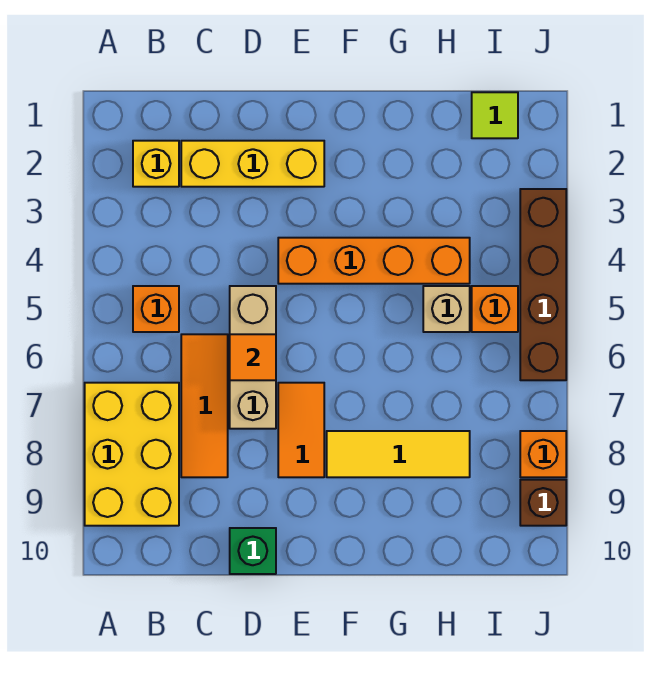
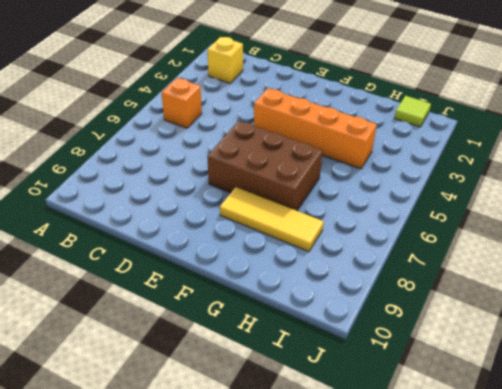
brown 2x3 brick [207,121,323,211] -> orange 1x2 tile [278,383,324,477]
none -> yellow 2x3 brick [85,383,179,526]
none -> yellow 1x3 brick [181,141,324,187]
none -> orange 1x3 tile [181,334,228,477]

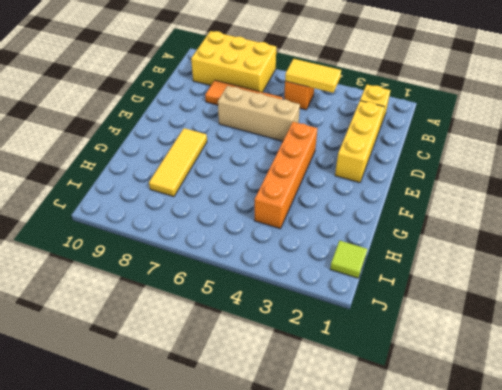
yellow 1x2 tile [285,59,341,93] -> none
none -> green 1x1 brick [230,528,276,574]
none -> orange 1x2 tile [278,383,324,477]
none -> tan 1x1 brick [423,286,470,332]

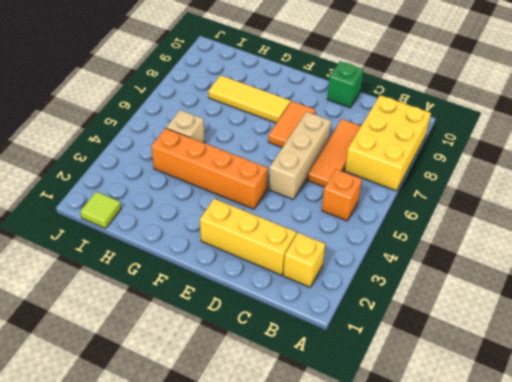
none -> orange 1x1 brick [472,286,518,332]
none -> brown 1x4 brick [520,189,566,380]
none -> orange 1x1 brick [520,431,566,477]

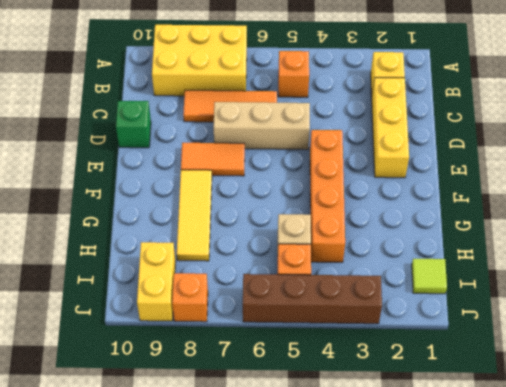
yellow 1x2 brick [137,242,176,321] -> brown 1x1 brick [520,480,566,526]
none -> orange 1x1 tile [230,334,276,380]

